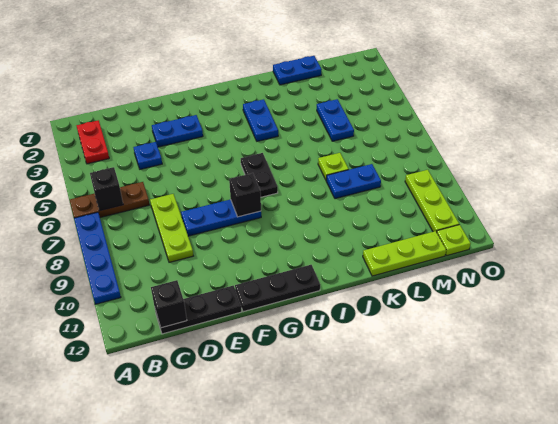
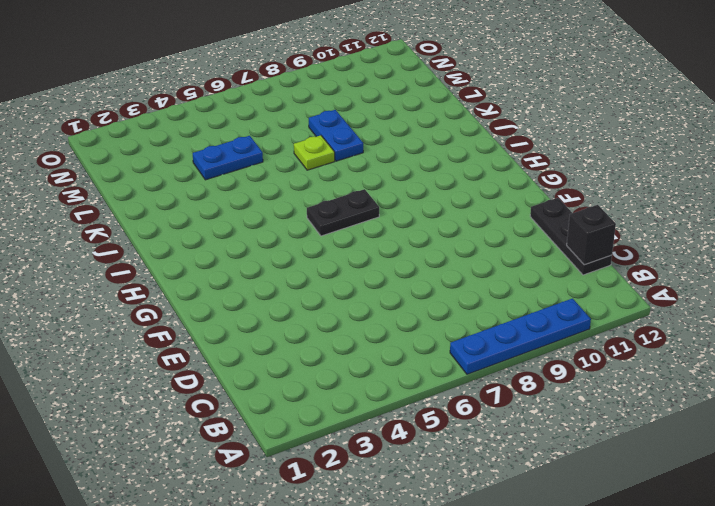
none -> brown 1x3 plate [70,182,149,218]
none -> red 1x2 plate [77,120,109,164]
none -> blue 1x1 plate [133,142,162,169]

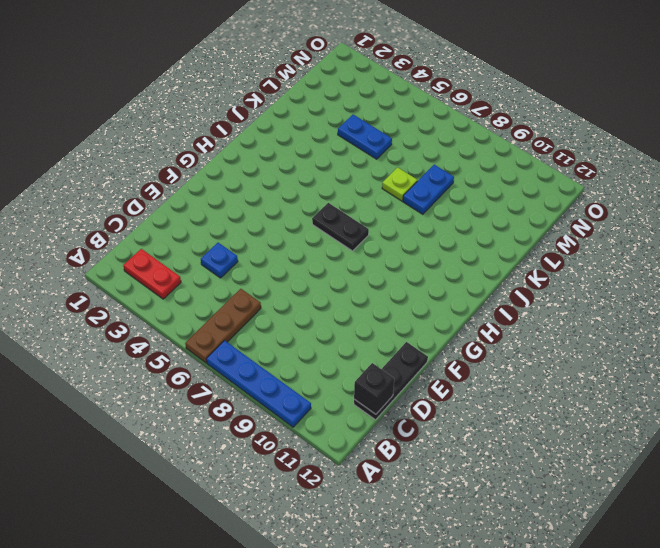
none -> lime 1x3 plate [150,194,193,262]
none -> blue 1x2 plate [152,115,203,147]
none -> blue 1x3 plate [181,199,261,236]

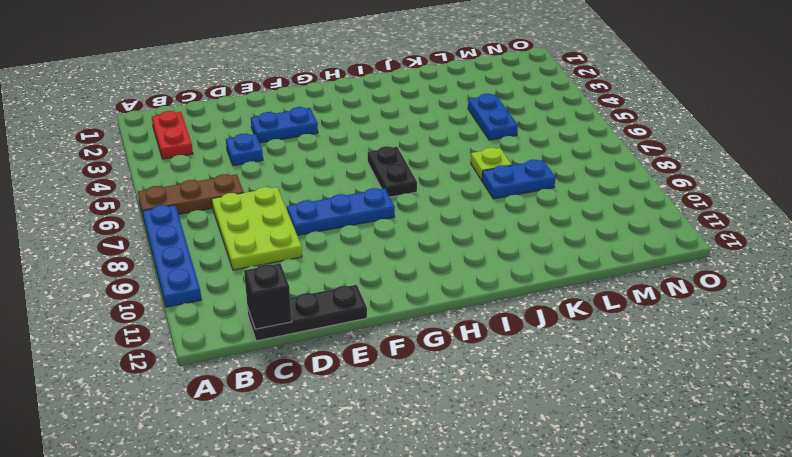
lime 2x3 plate [212,187,302,270] -> lime 1x3 plate [150,194,193,262]
none -> black 1x3 plate [235,265,320,312]
none -> blue 1x2 plate [243,99,278,141]
none -> blue 1x2 plate [273,56,322,85]

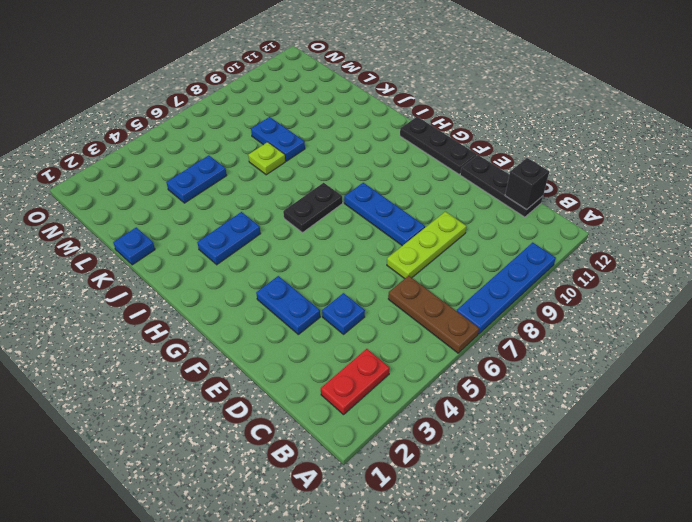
blue 1x1 plate [113,227,155,265] -> blue 1x2 plate [273,56,322,85]
none -> lime 1x3 plate [363,231,446,276]
none -> lime 1x3 plate [405,170,459,232]
none -> lime 1x1 plate [437,225,471,256]

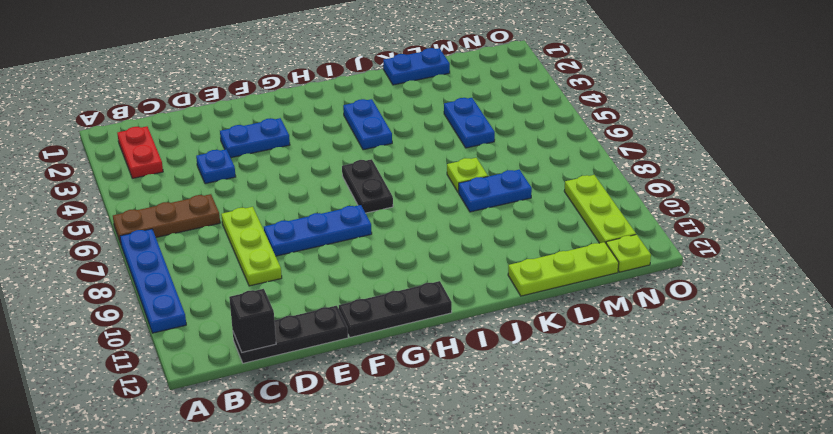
none -> black 1x1 brick [90,167,123,211]
none -> black 1x1 brick [229,173,261,217]

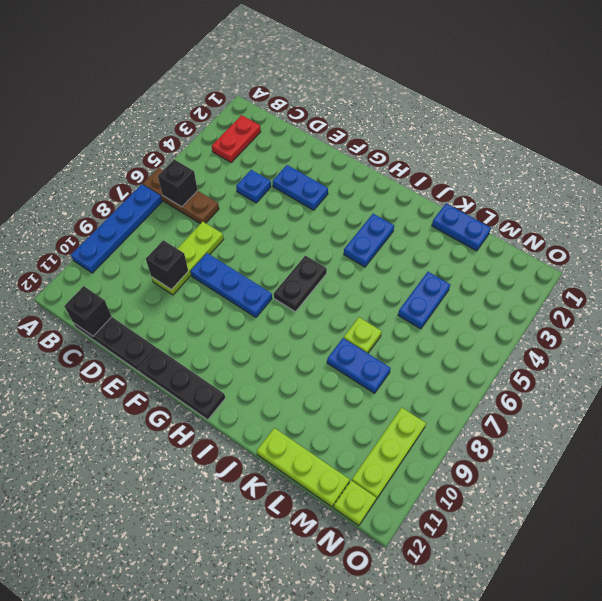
black 1x1 brick [146,240,188,290] -> black 1x1 brick moved to [229,173,261,217]

